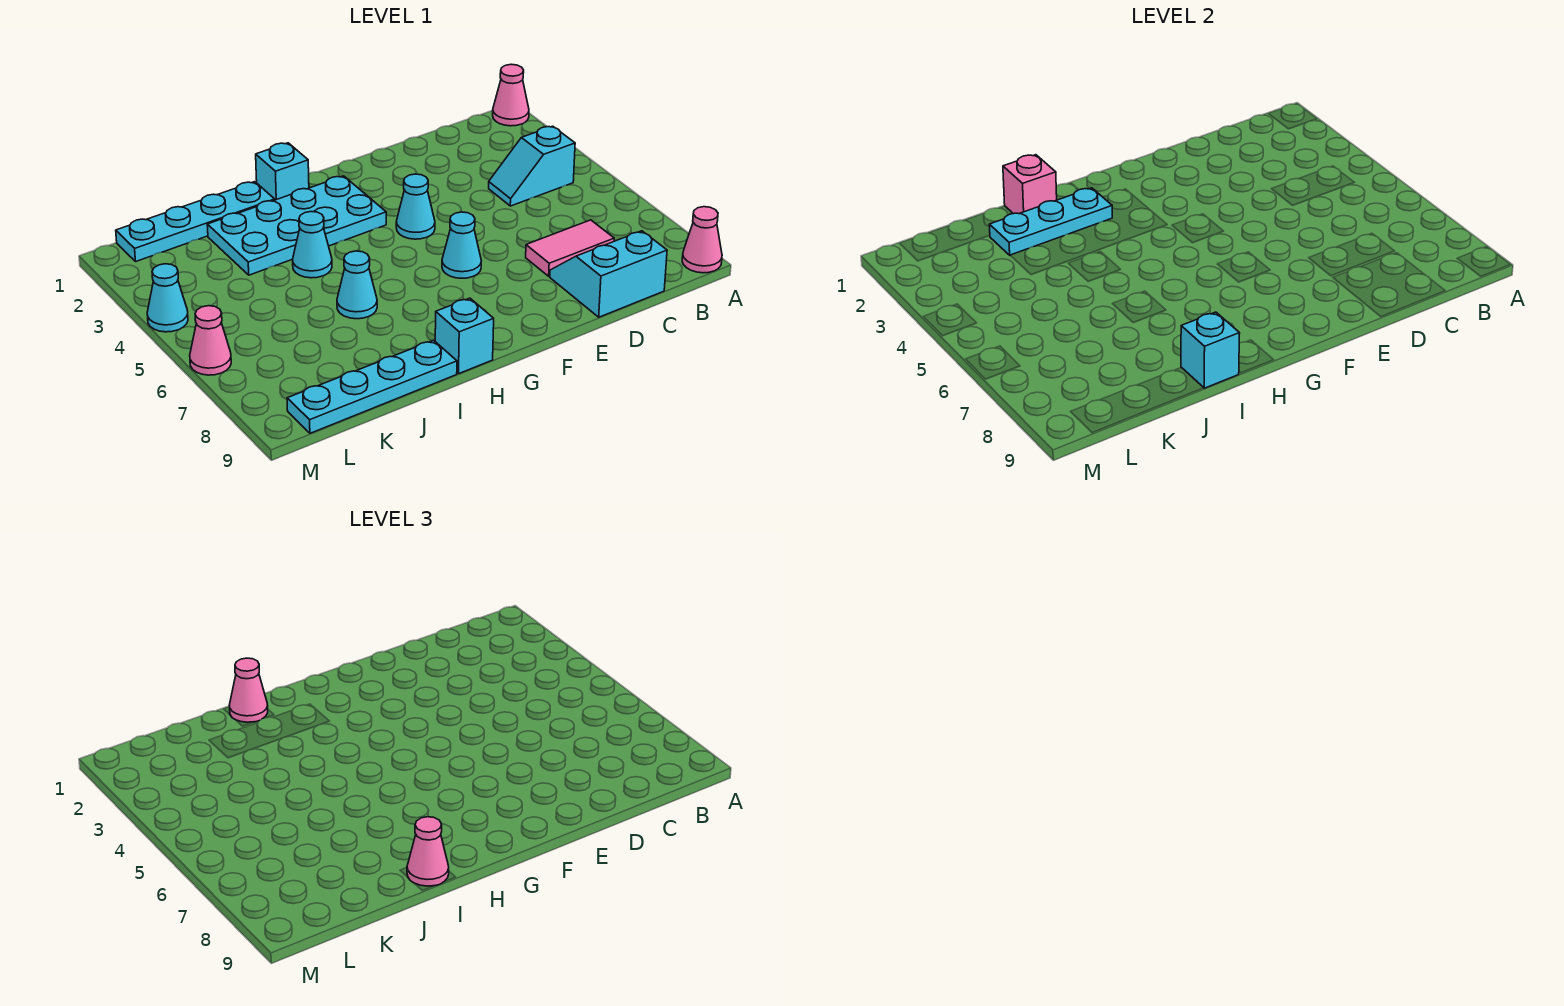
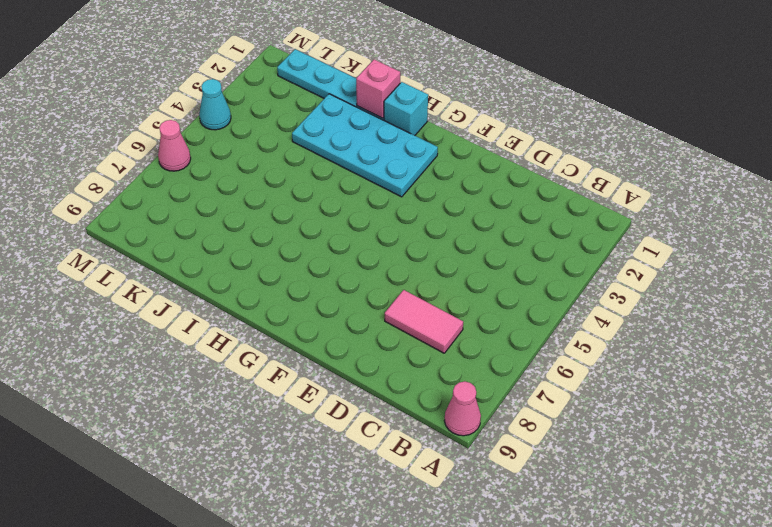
none -> pink 1x1 cone [493,64,529,126]
none -> cyan 1x2 slope [489,126,575,206]
none -> cyan 2x2 slope [550,231,667,317]

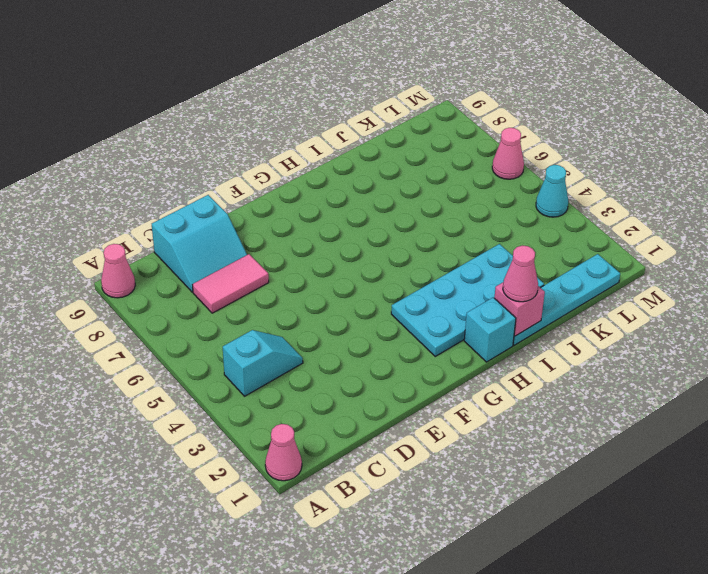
none -> cyan 1x1 cone [396,174,435,239]
none -> cyan 1x1 cone [442,212,481,278]
none -> cyan 1x1 brick [435,298,494,374]

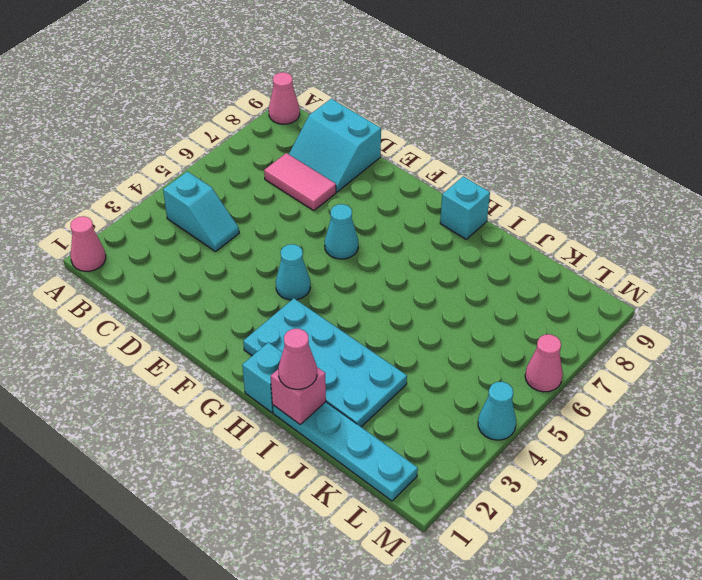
none -> cyan 1x1 cone [293,212,332,278]
none -> cyan 1x1 cone [337,251,377,319]
none -> cyan 1x4 plate [287,340,457,433]

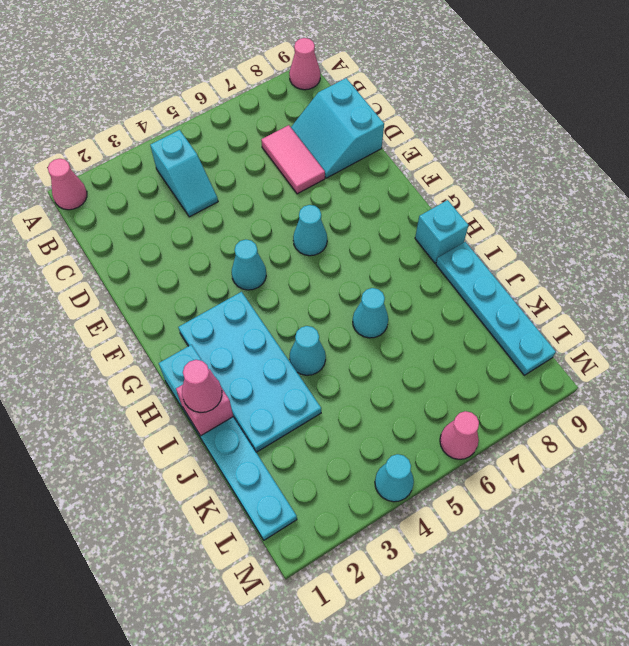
none -> cyan 1x3 plate [989,188,1112,255]
none -> cyan 1x1 brick [1181,312,1240,388]
none -> pink 1x1 cone [407,817,449,886]

